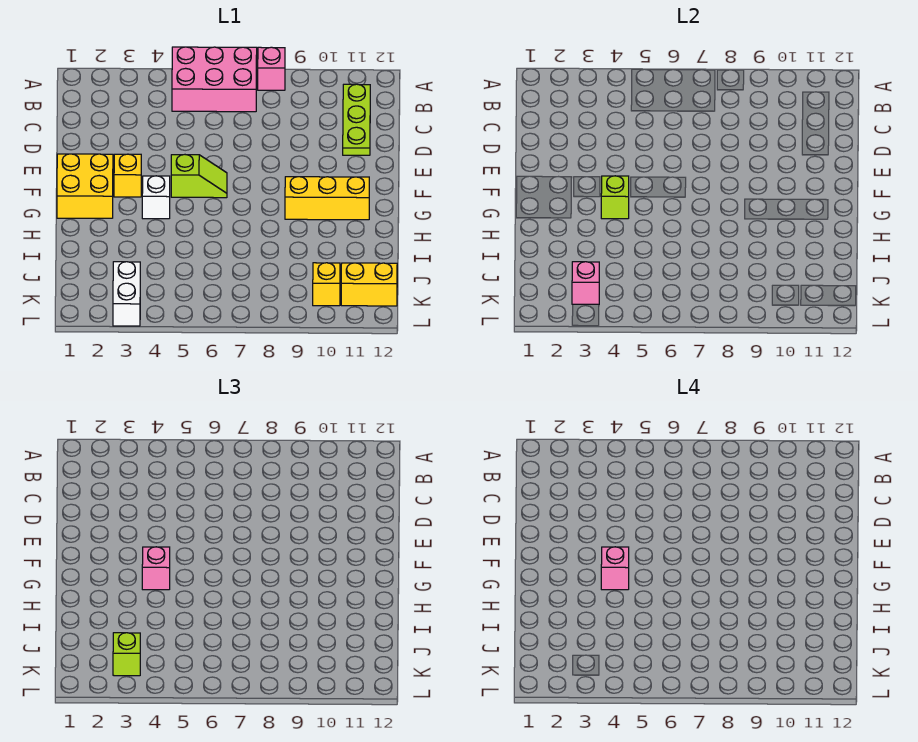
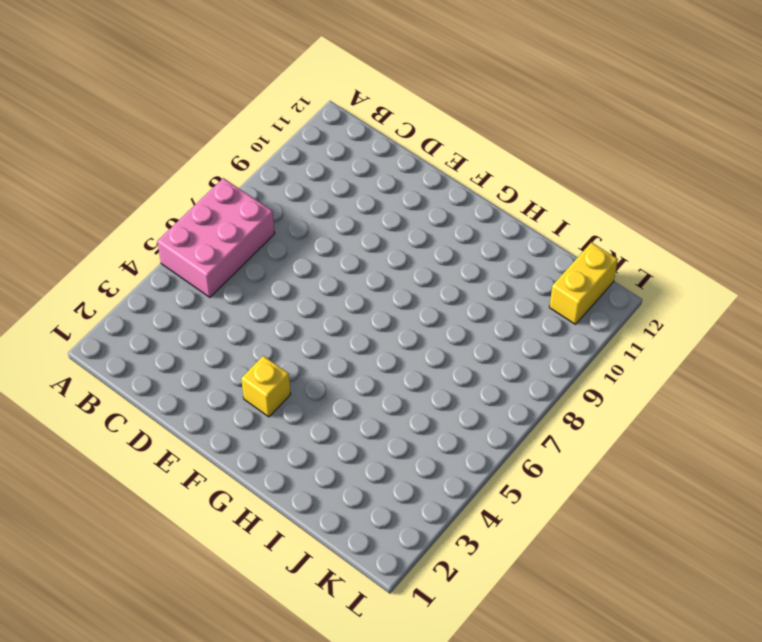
none -> pink 1x1 brick [258,47,285,90]
none -> lime 1x3 plate [343,84,370,155]
none -> yellow 2x2 brick [57,154,113,218]

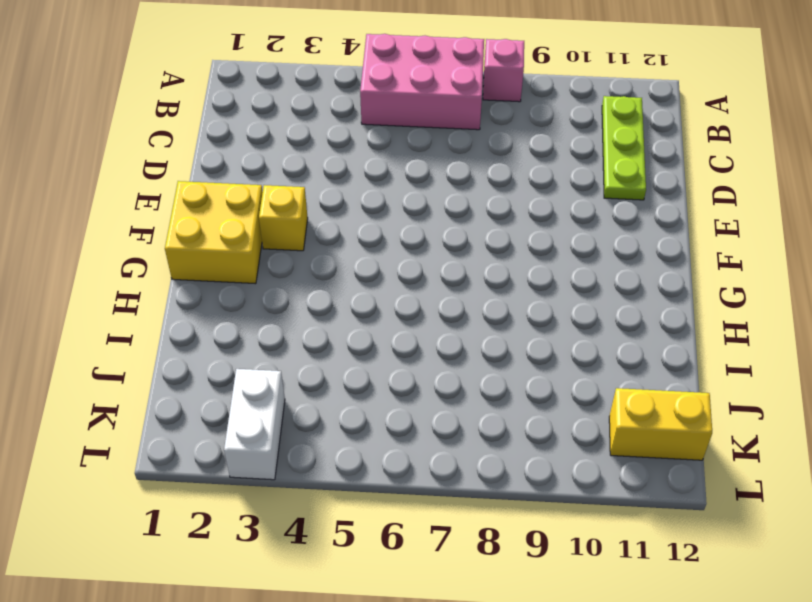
none -> lime 1x2 slope [171,155,227,198]
none -> white 1x1 brick [142,176,170,219]
none -> yellow 1x3 brick [285,177,369,220]

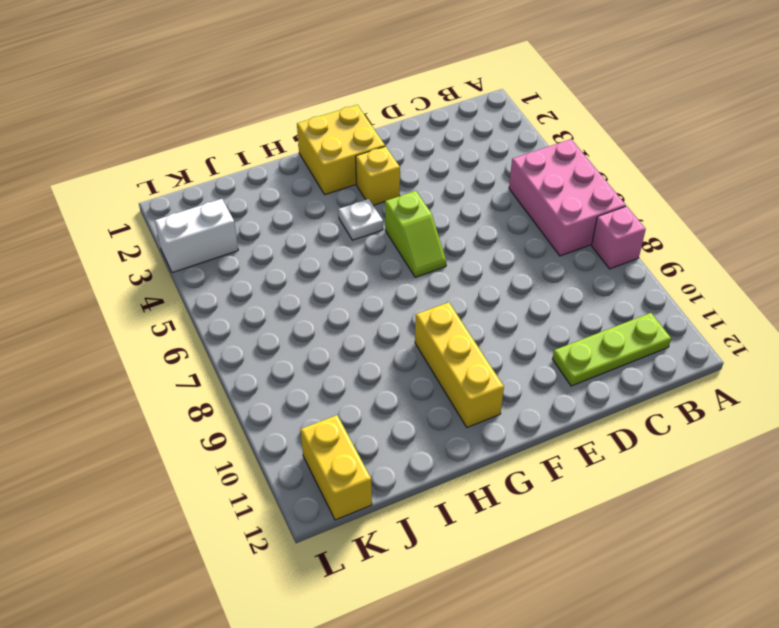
white 1x1 plate [339,199,383,240] -> white 1x1 brick [142,176,170,219]
none -> yellow 1x1 brick [313,263,340,306]
none -> lime 1x1 brick [601,176,629,219]
none -> pink 1x1 brick [572,262,599,304]

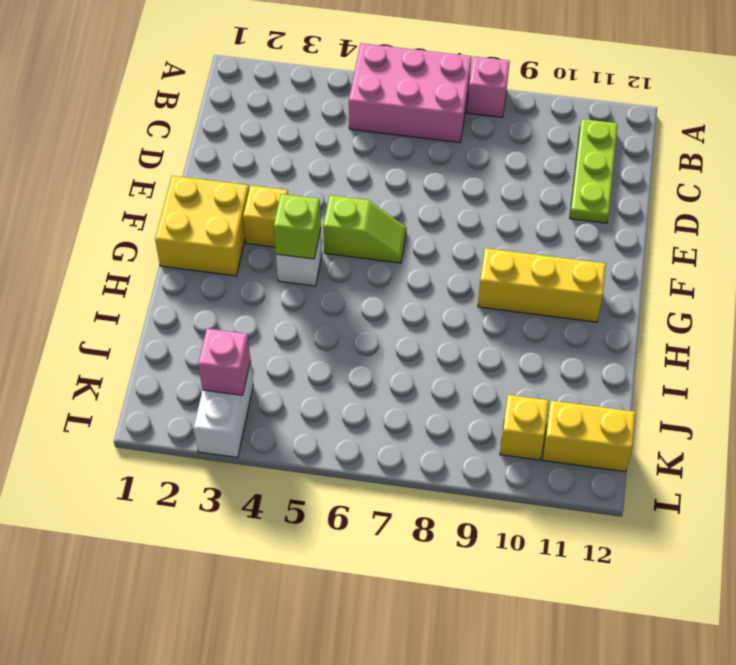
none -> pink 1x1 brick [142,547,170,590]
none -> lime 1x1 brick [113,633,140,676]
none -> pink 1x1 brick [601,547,629,590]

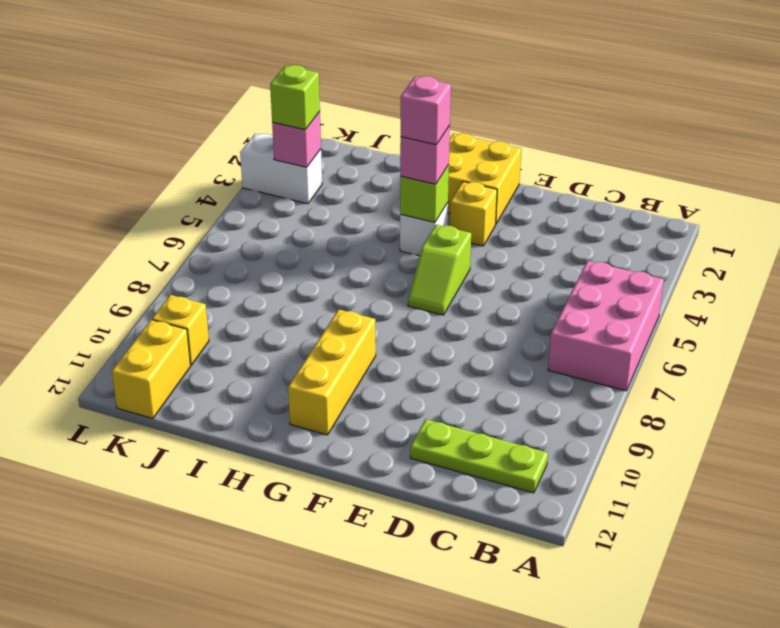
none -> pink 1x1 brick [258,47,285,90]

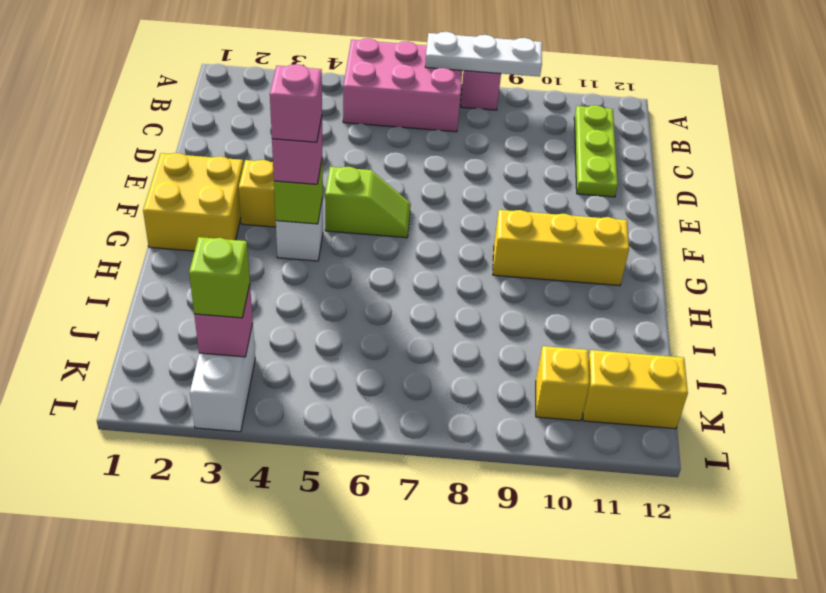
white 1x3 plate [425,32,542,77] -> none

